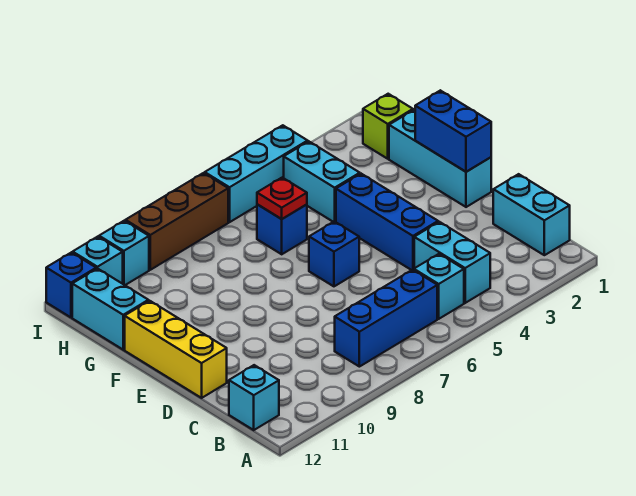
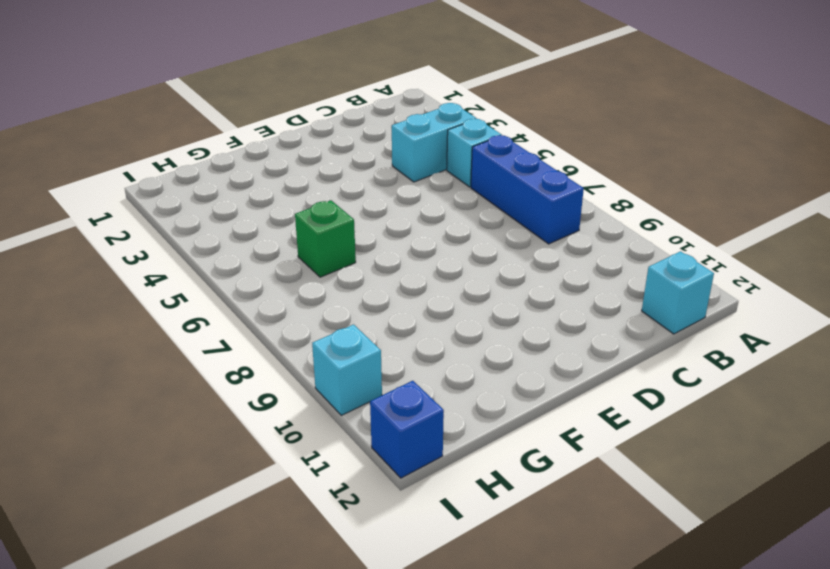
green 1x1 brick [295,200,356,277] -> blue 1x1 brick [257,204,307,254]
none -> cyan 1x2 brick [493,174,570,255]
none -> blue 1x3 brick [336,174,438,270]
none -> yellow 1x3 brick [125,301,227,398]

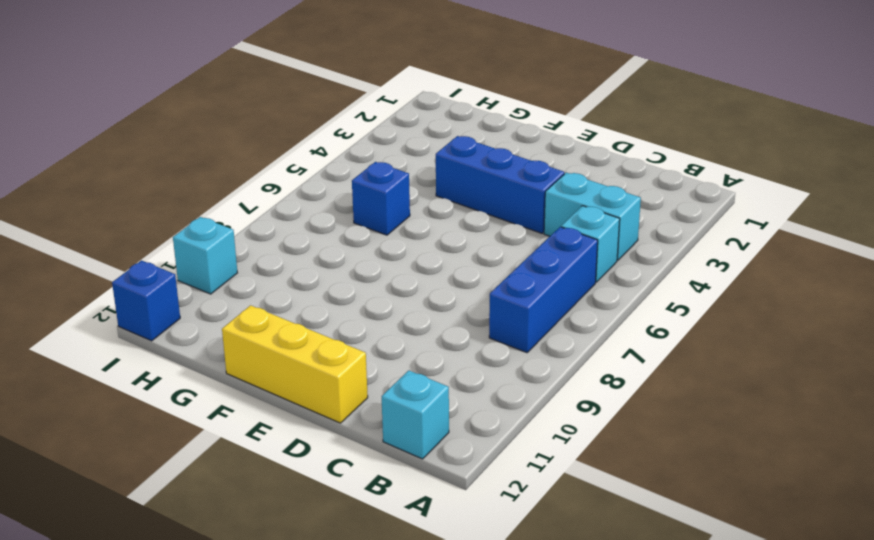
none -> cyan 1x2 brick [493,174,570,255]
none -> cyan 1x3 brick [389,110,491,207]
none -> blue 1x1 brick [309,221,359,286]

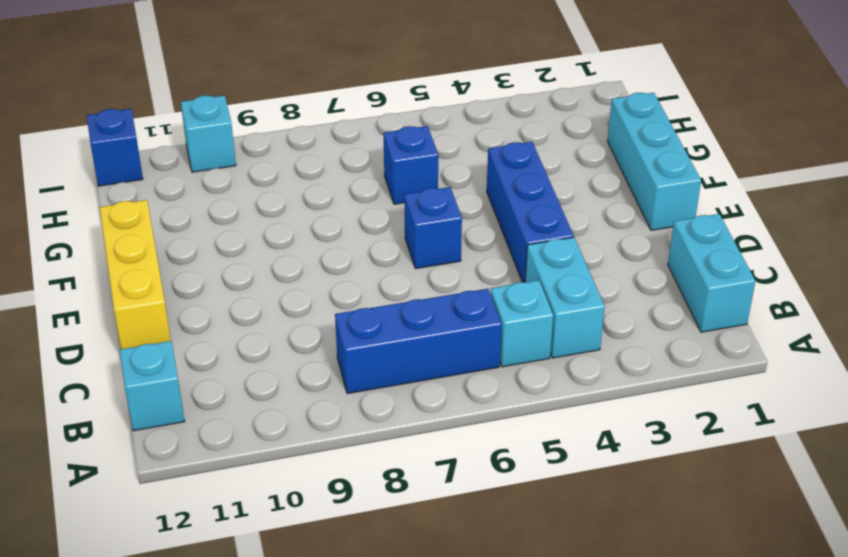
none -> cyan 1x2 brick [284,141,360,222]
none -> cyan 1x2 brick [72,268,148,350]
none -> lime 1x1 brick [363,94,413,159]

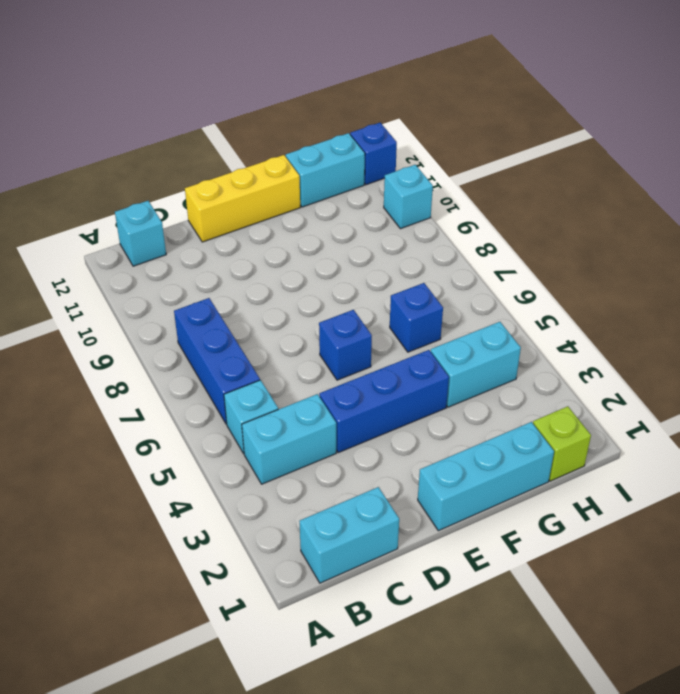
none -> cyan 1x3 brick [205,125,308,222]
none -> brown 1x3 brick [125,173,228,270]
none -> cyan 1x1 brick [73,237,123,284]

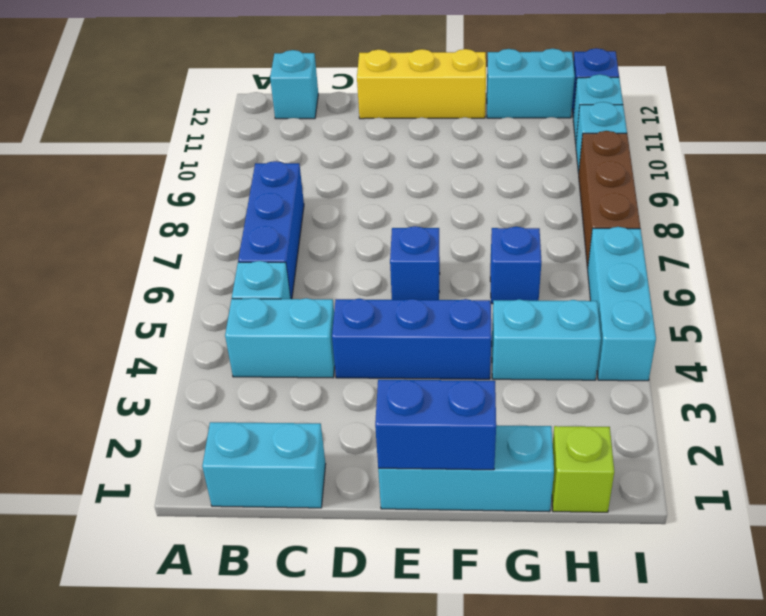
none -> red 1x1 plate [257,178,307,219]

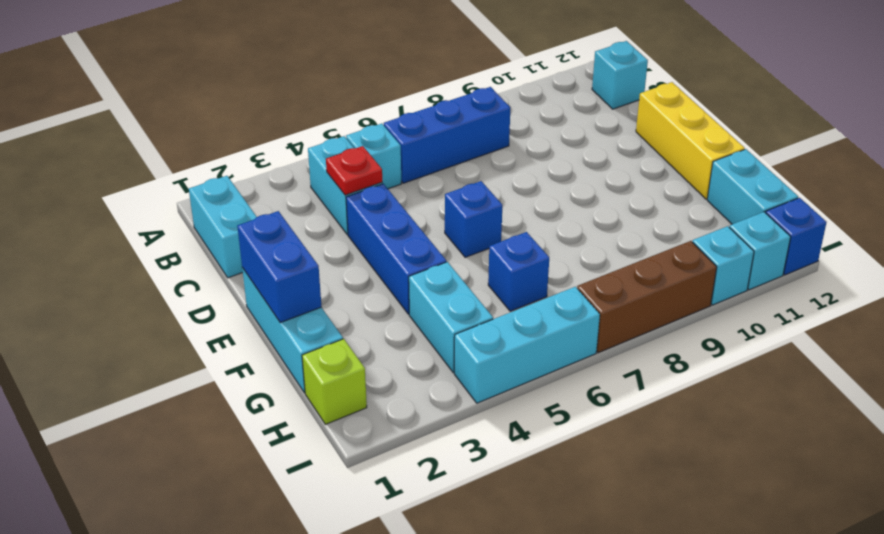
red 1x1 plate [326,146,382,195] -> red 1x1 plate moved to [257,178,307,219]

